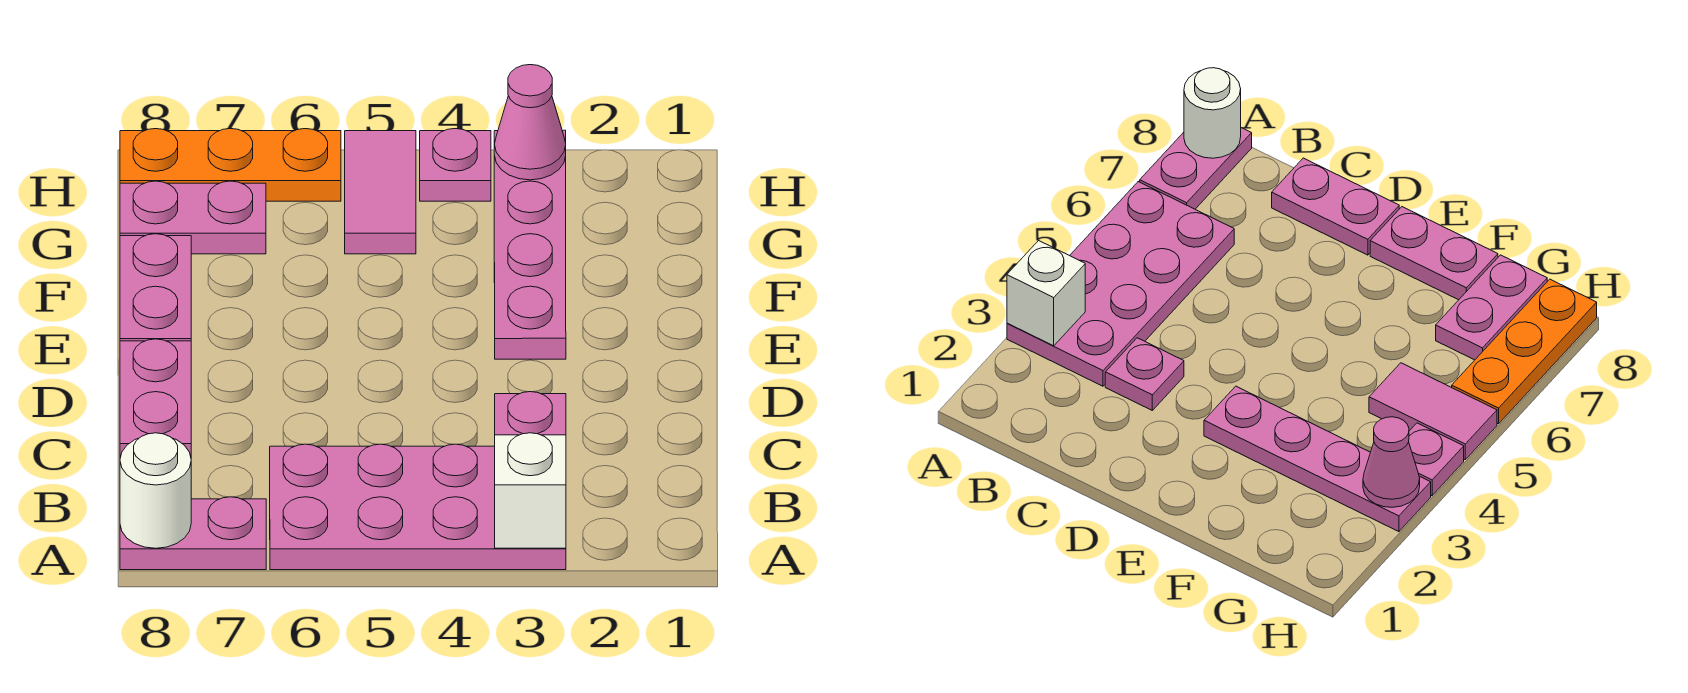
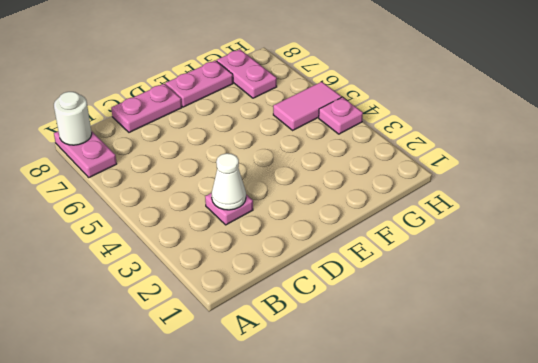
white 1x1 cone [212,153,246,210] -> none
none -> pink 2x4 plate [270,444,566,570]
none -> pink 1x4 plate [494,130,566,359]
none -> orange 1x3 plate [120,129,341,201]

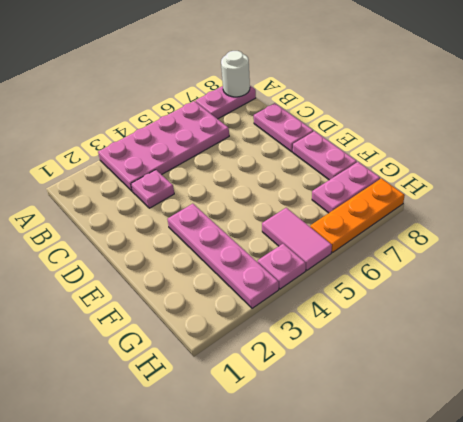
none -> white 1x1 brick [495,433,566,548]
none -> pink 1x1 cone [494,65,566,180]

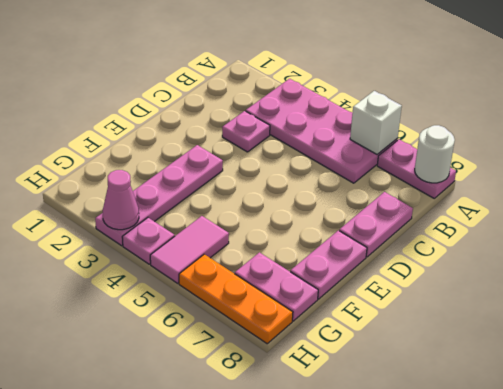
white 1x1 brick [350,91,402,154] -> white 1x1 brick moved to [495,433,566,548]

